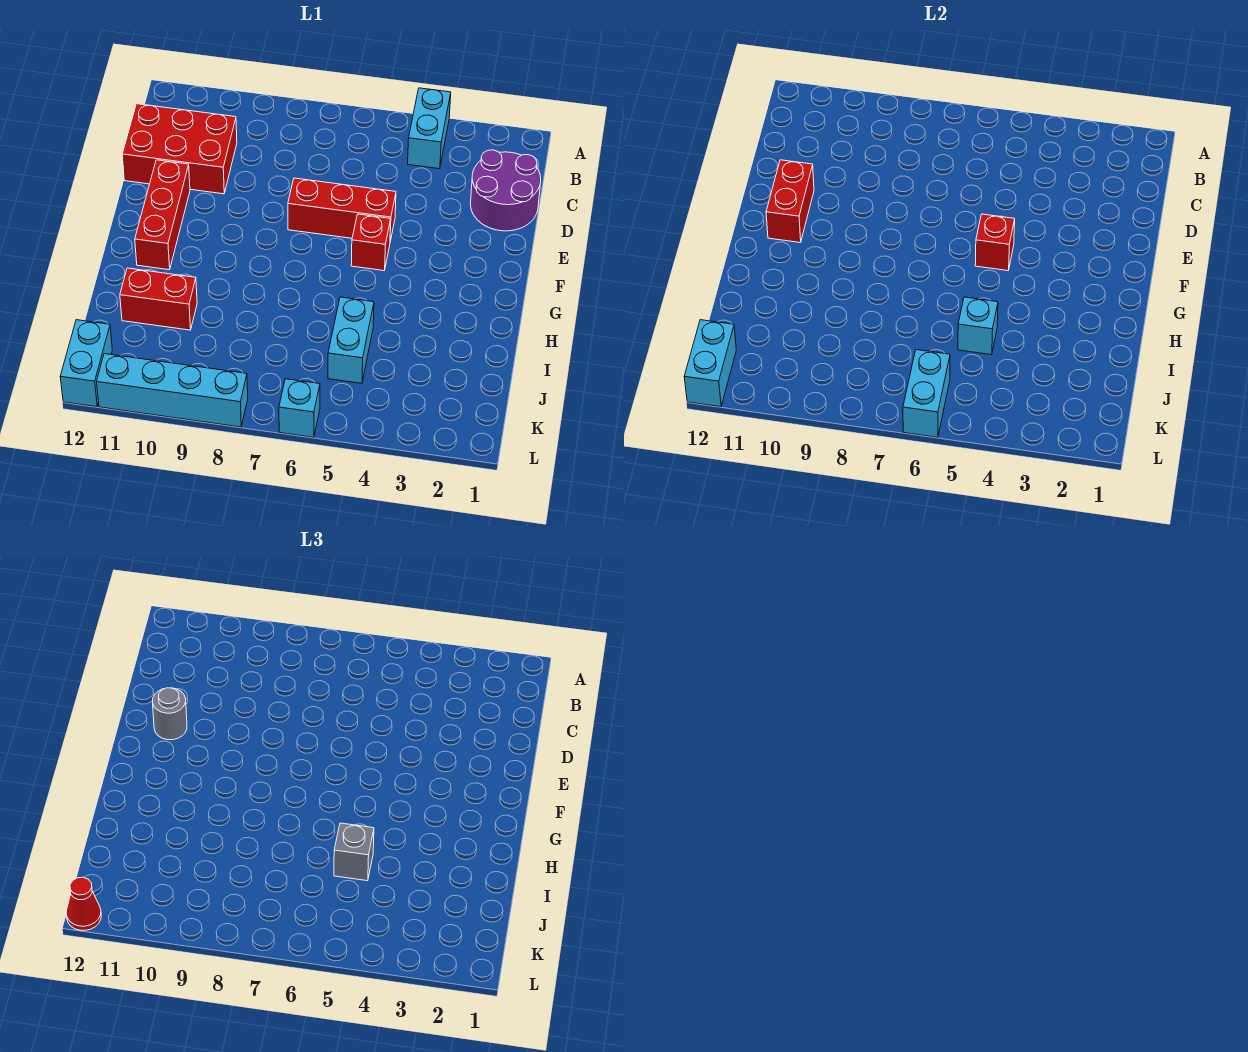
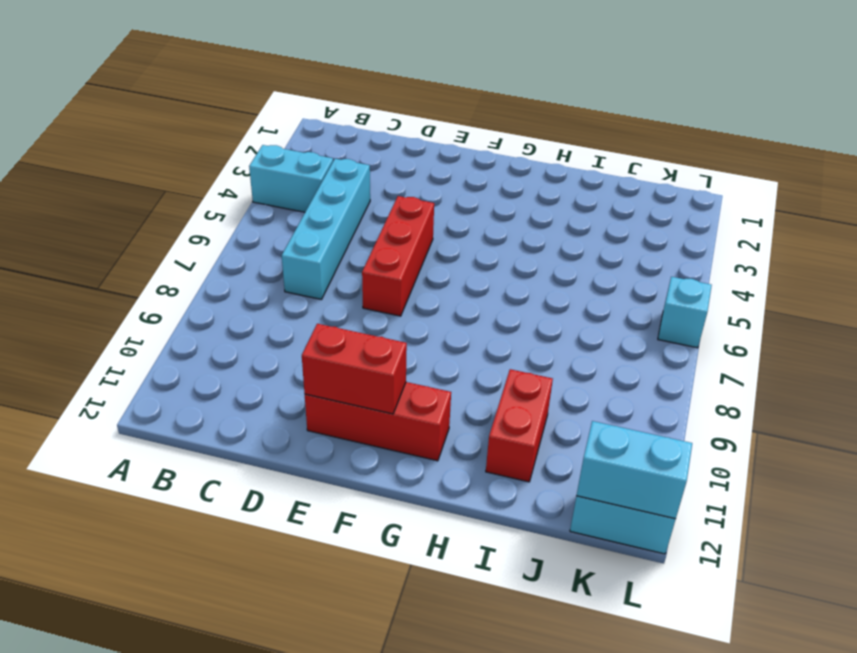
cyan 1x4 brick [282,159,370,299] -> cyan 1x4 brick moved to [97,354,248,427]
none -> purple 2x2 round brick [470,150,541,231]
none -> red 2x3 brick [122,104,237,194]
none -> red 1x1 brick [351,214,391,271]

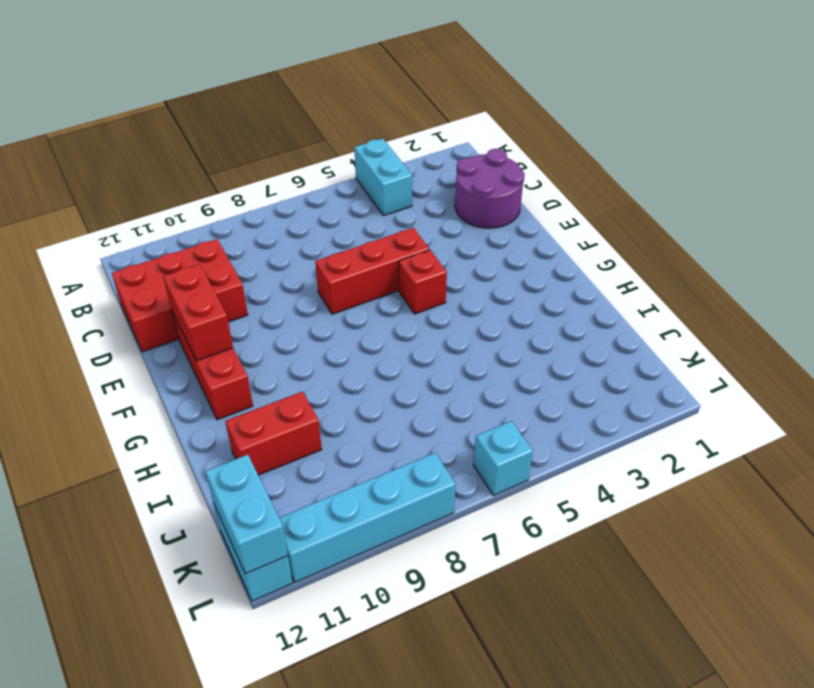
none -> cyan 1x2 brick [328,297,374,383]
none -> red 1x1 brick [975,214,1015,271]
none -> cyan 1x1 brick [958,297,998,355]

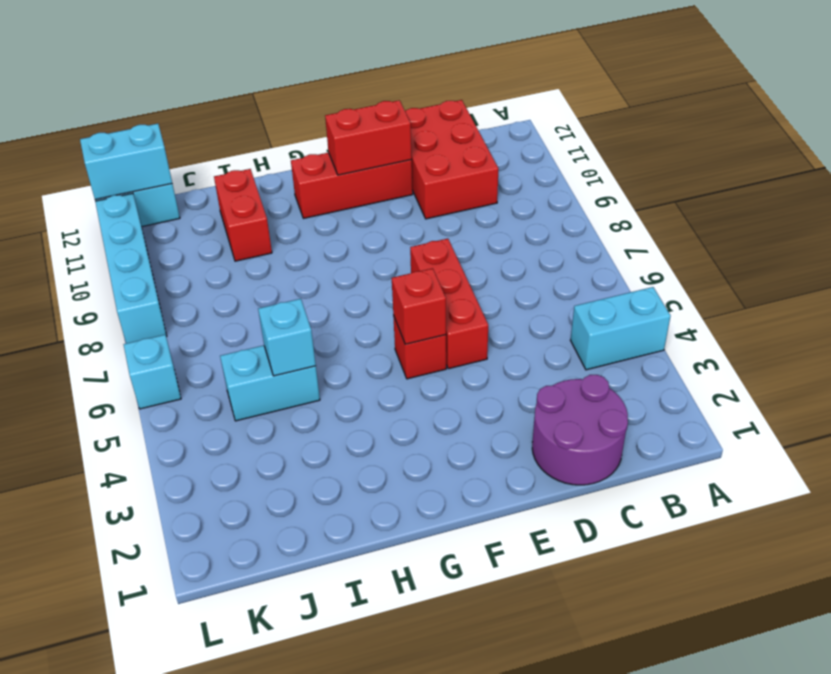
none -> cyan 1x2 brick [903,350,950,437]
none -> grey 1x1 round brick [152,688,187,740]
none -> grey 1x1 brick [334,823,374,881]

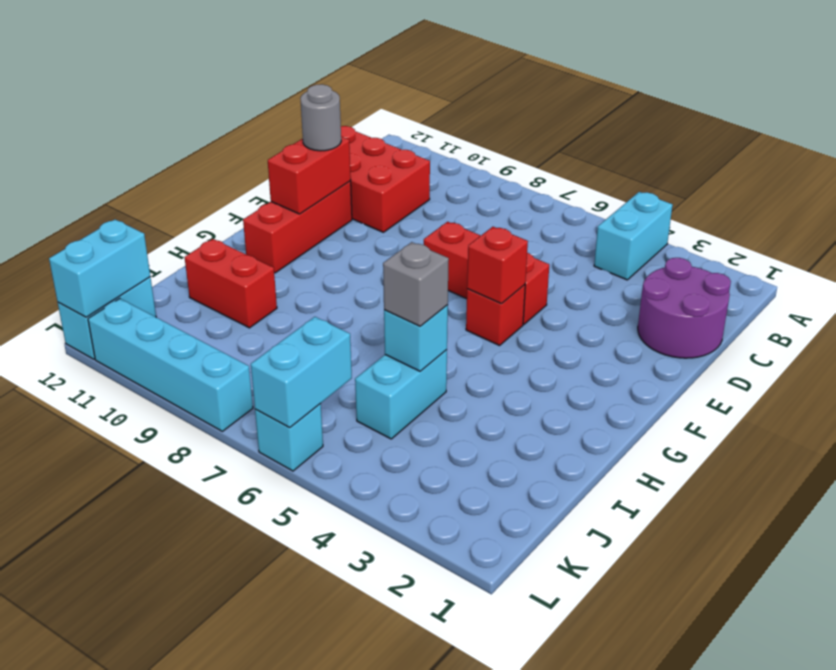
none -> red 1x1 cone [66,877,101,930]

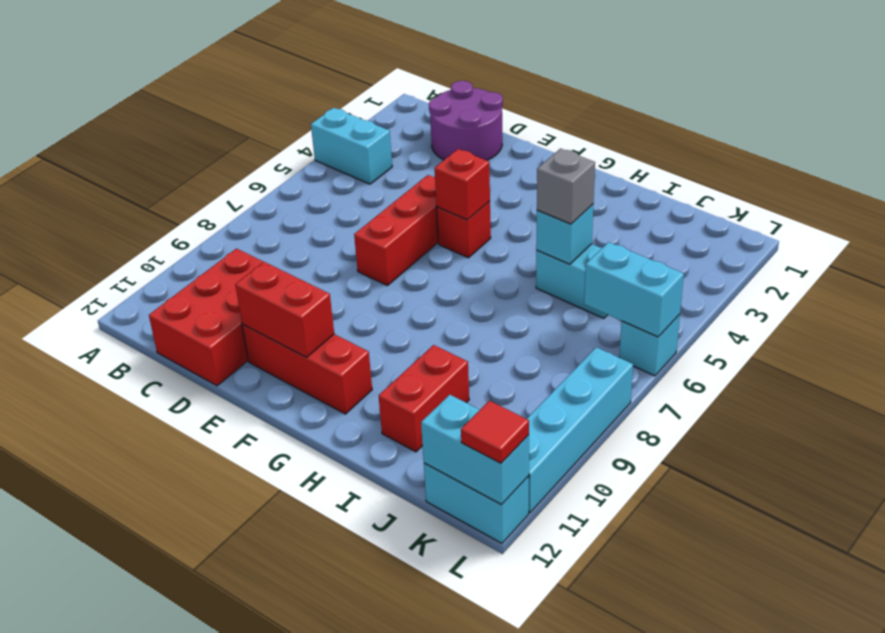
red 1x1 tile [461,401,529,463] -> red 1x1 cone [66,877,101,930]
none -> grey 1x1 round brick [152,688,187,740]

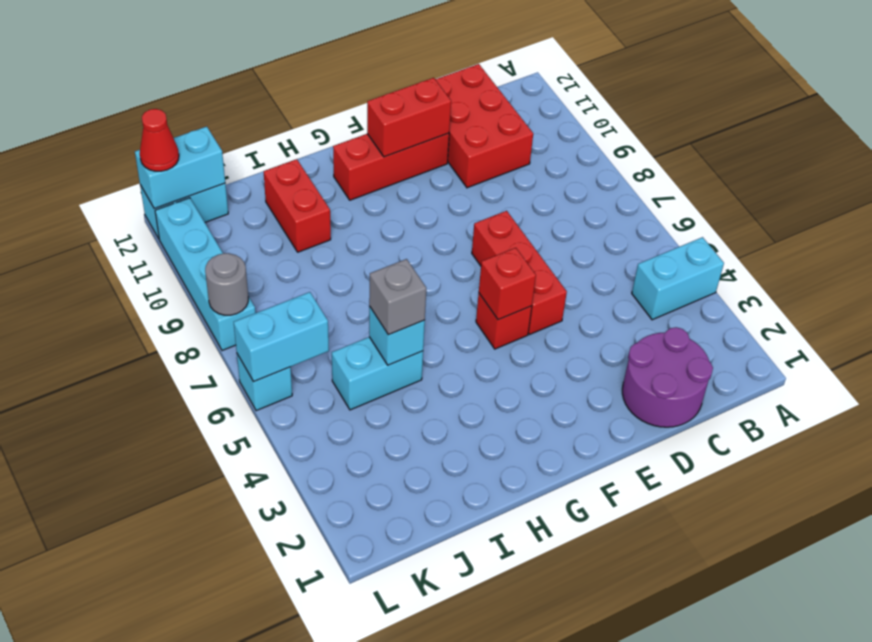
grey 1x1 round brick [205,253,248,315] -> grey 1x1 round brick moved to [152,688,187,740]

